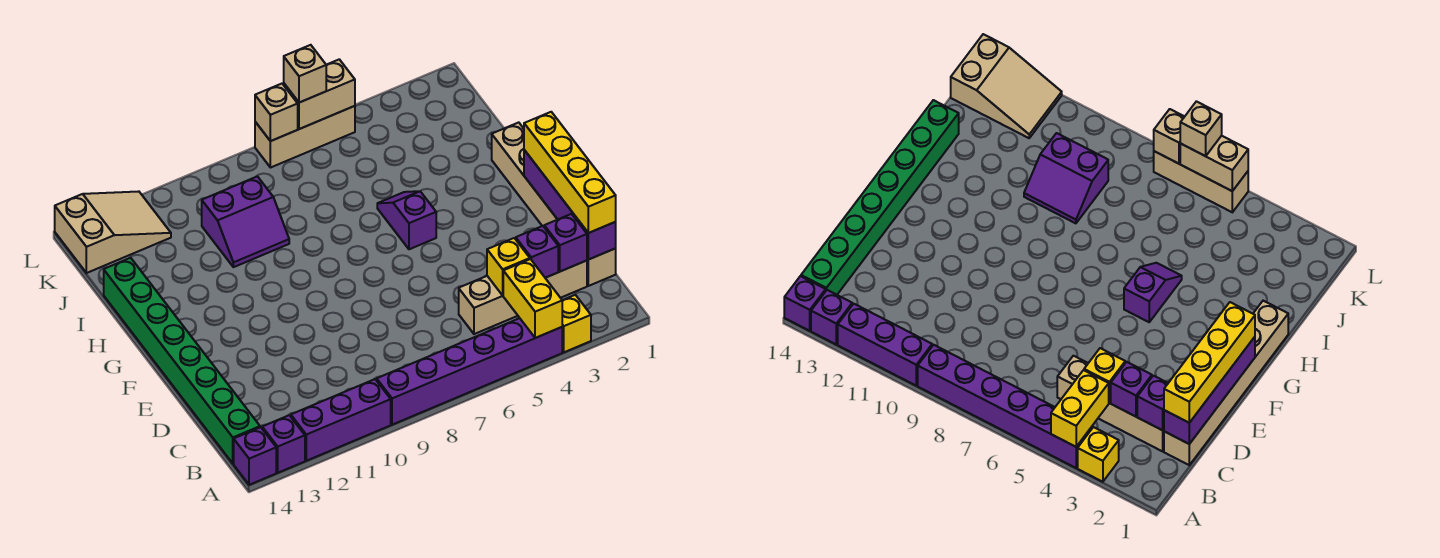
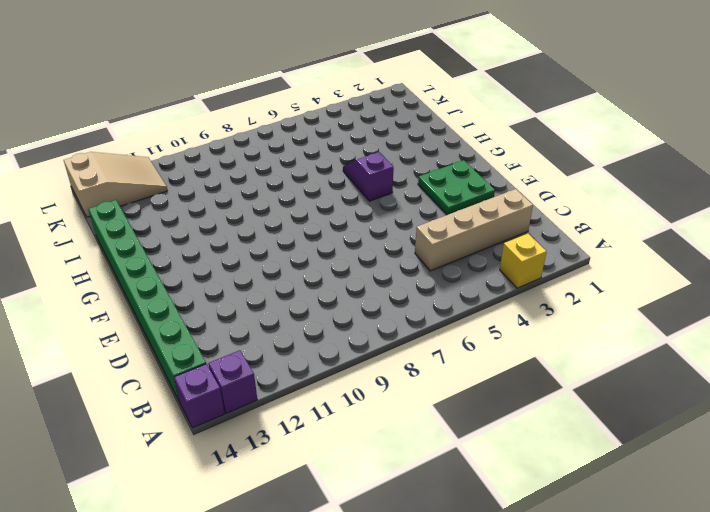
green 2x2 plate [418,160,495,215] -> none
none -> purple 1x6 brick [377,318,562,425]
none -> purple 1x3 brick [291,379,391,461]
none -> tan 1x6 brick [492,122,616,286]

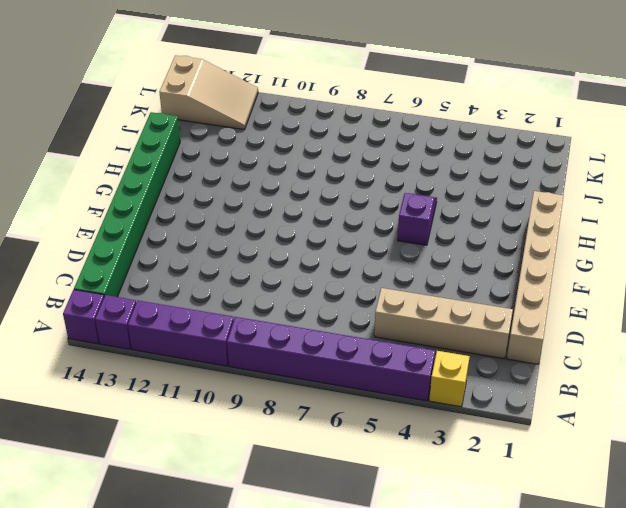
none -> purple 2x2 slope [202,176,289,267]
none -> tan 1x3 brick [255,106,355,168]
none -> yellow 1x2 brick [503,259,562,338]

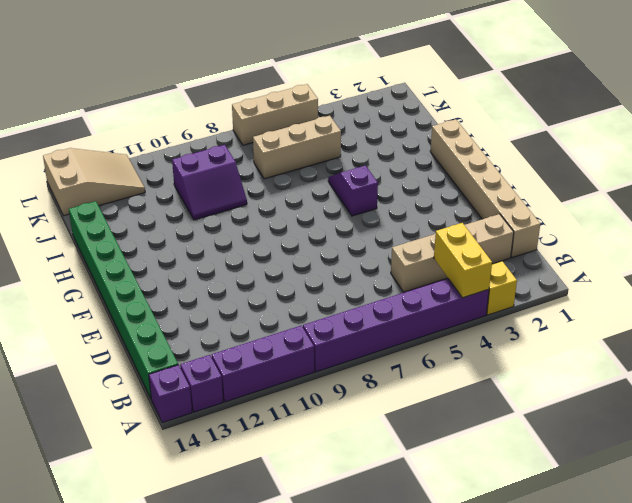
tan 1x3 brick [253,116,341,179] -> none
none -> purple 1x4 brick [524,150,616,260]
none -> purple 1x1 brick [544,214,587,271]
none -> purple 1x1 brick [516,226,558,278]

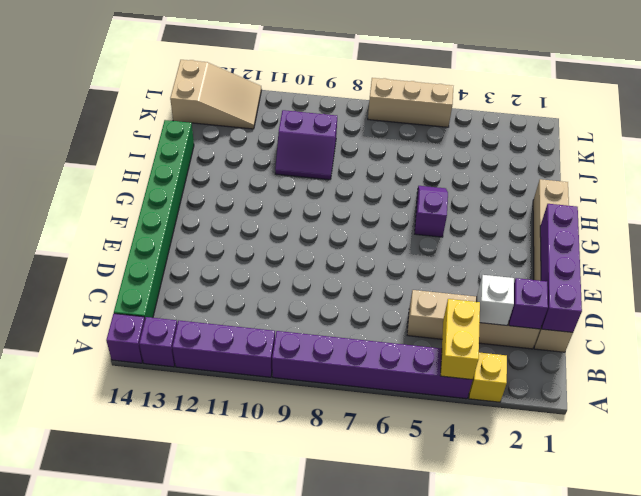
white 1x1 brick [477,275,514,325] -> purple 1x1 brick [516,226,558,278]
none -> yellow 1x1 brick [487,238,530,295]
none -> tan 1x2 brick [284,59,355,129]
none -> tan 1x1 brick [255,84,298,141]

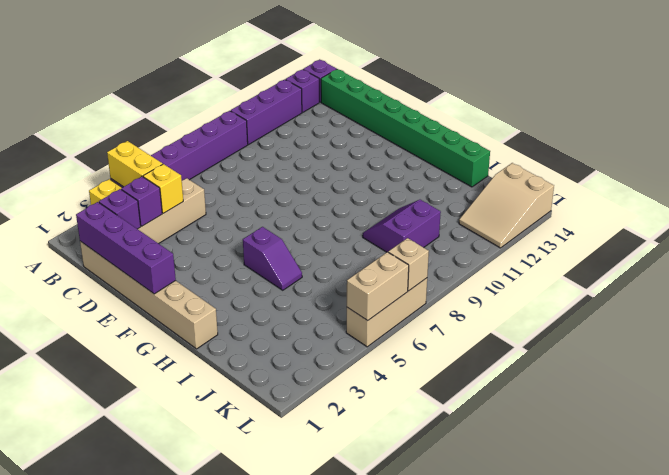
none -> yellow 1x4 brick [524,112,616,233]
none -> tan 1x1 brick [284,45,326,103]

